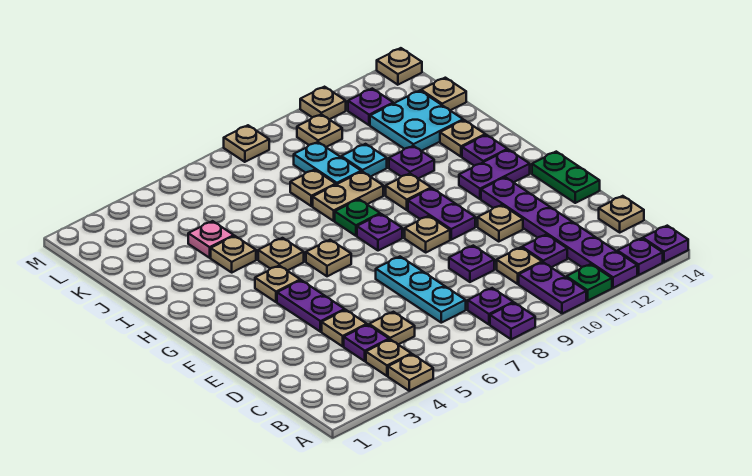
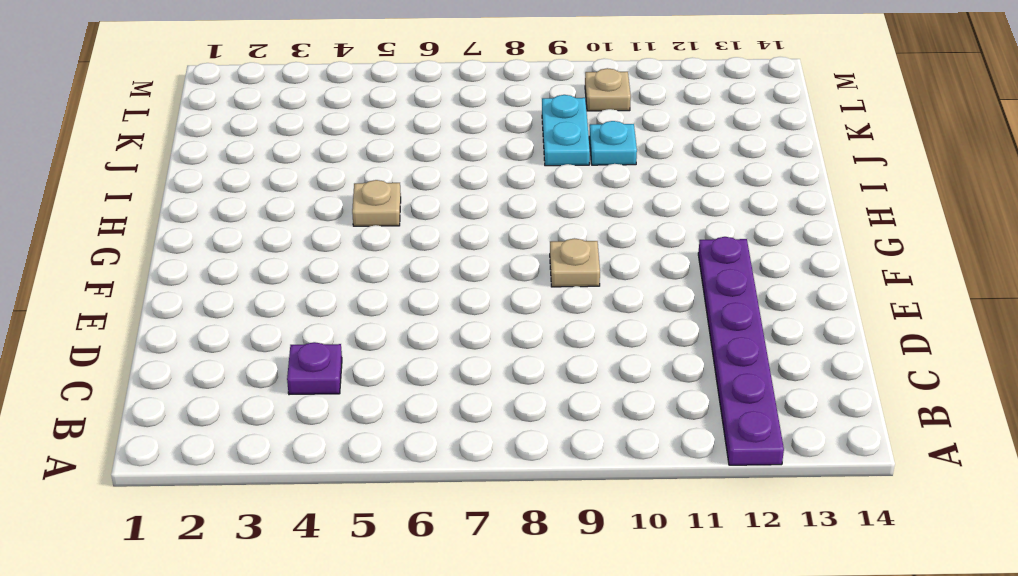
none -> tan 1x1 plate [388,354,433,391]
none -> purple 1x1 plate [490,303,535,339]
none -> purple 1x2 plate [519,262,586,314]
none -> green 1x1 plate [566,264,612,301]

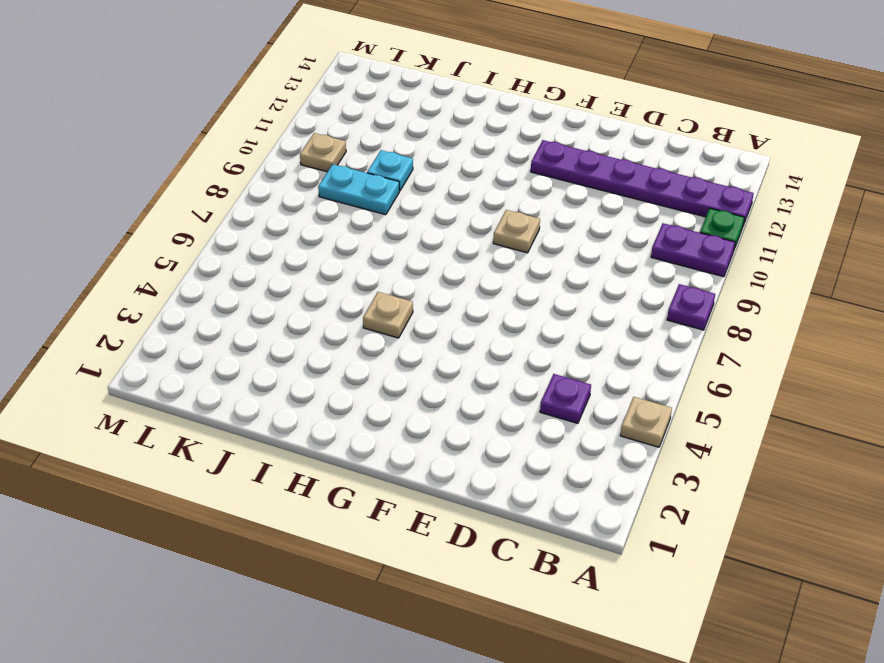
none -> purple 1x1 plate [617,238,663,275]
none -> purple 1x1 plate [643,226,688,262]
none -> tan 1x1 plate [366,339,411,376]
none -> purple 1x1 plate [468,288,513,325]

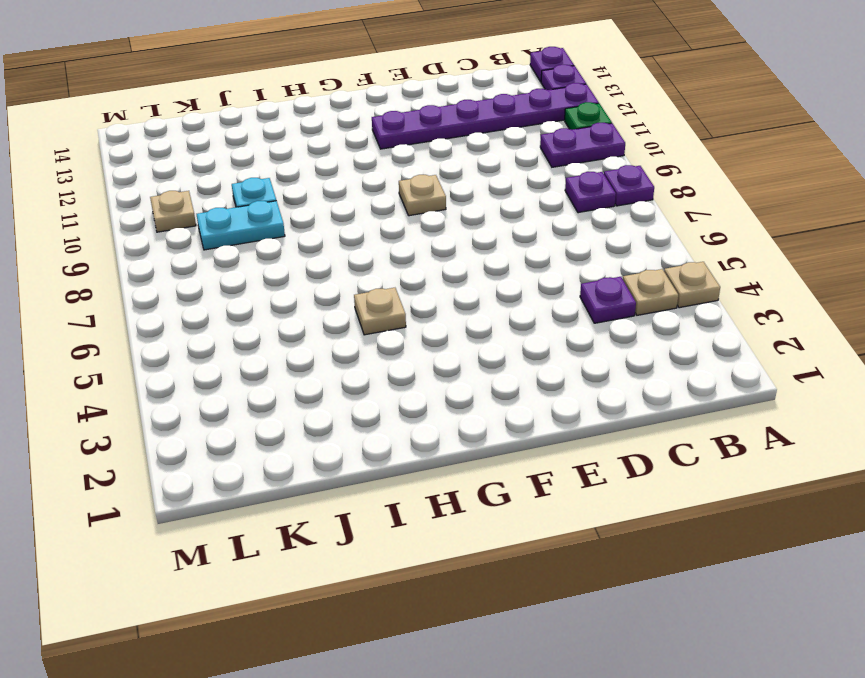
none -> tan 1x1 plate [369,312,415,345]
none -> cyan 1x3 plate [376,257,466,323]
none -> tan 1x1 plate [497,247,542,284]
none -> purple 1x1 plate [522,234,567,267]

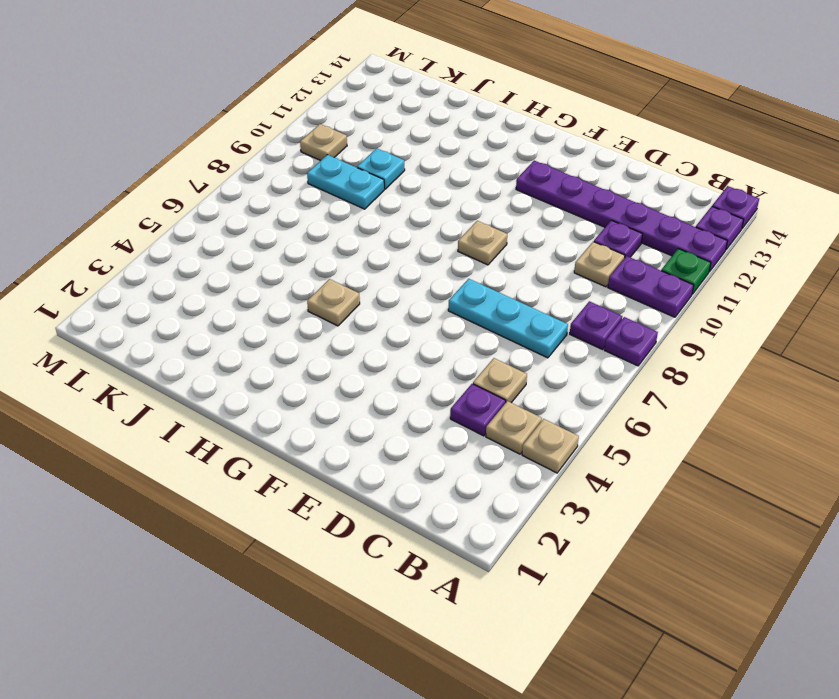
none -> tan 1x1 plate [599,196,644,232]
none -> tan 1x1 plate [322,310,367,346]
none -> purple 1x1 plate [449,246,494,282]
none -> purple 1x2 plate [277,280,345,332]

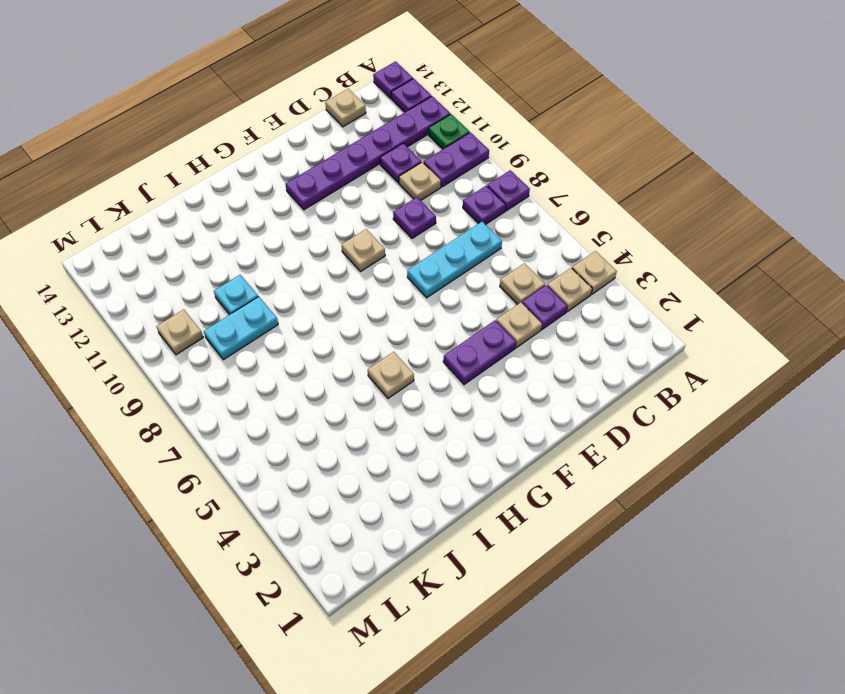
none -> tan 1x1 plate [478,205,523,242]
none -> green 1x2 plate [532,152,600,203]
none -> purple 1x2 plate [408,188,475,240]
none -> tan 1x1 plate [255,266,300,302]

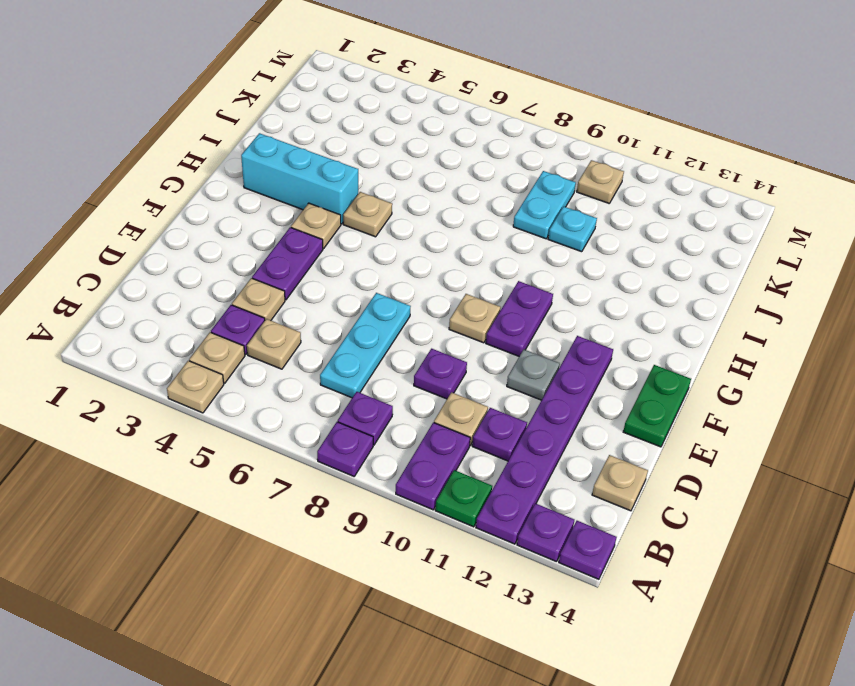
grey 1x1 plate [507,350,560,400] -> tan 1x1 plate [478,205,523,242]
cyan 1x3 brick [241,133,358,224] -> none
none -> tan 1x1 plate [306,240,351,276]
none -> purple 1x1 plate [357,214,402,251]
none -> purple 1x2 plate [459,150,530,199]
none -> green 1x1 plate [335,199,380,236]

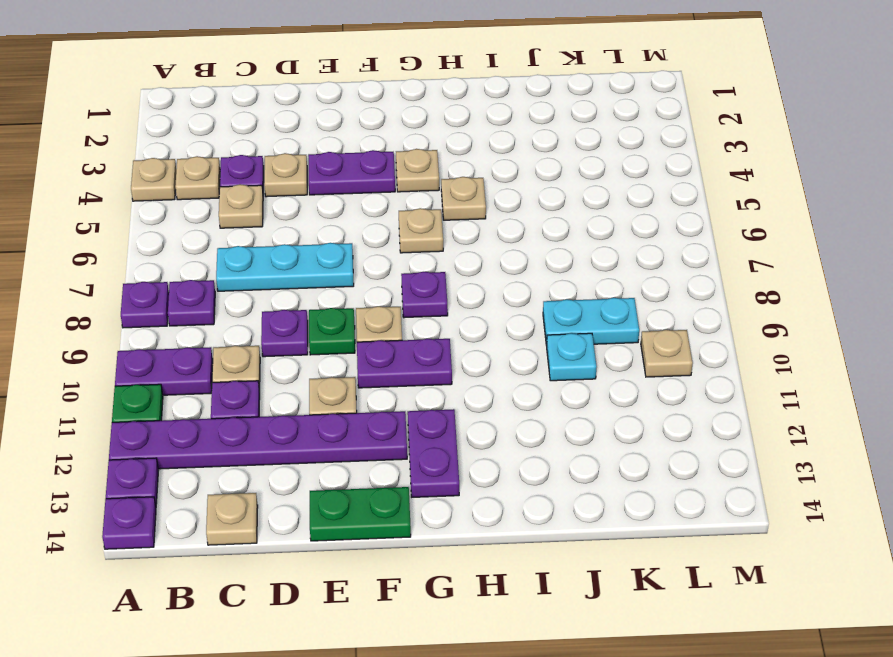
green 1x1 plate [309,308,355,355] -> green 1x1 plate moved to [335,199,380,236]
none -> tan 1x1 plate [386,174,431,210]
none -> purple 1x1 plate [462,135,508,166]
none -> tan 1x1 plate [211,236,256,272]
none -> tan 1x2 plate [313,172,383,221]

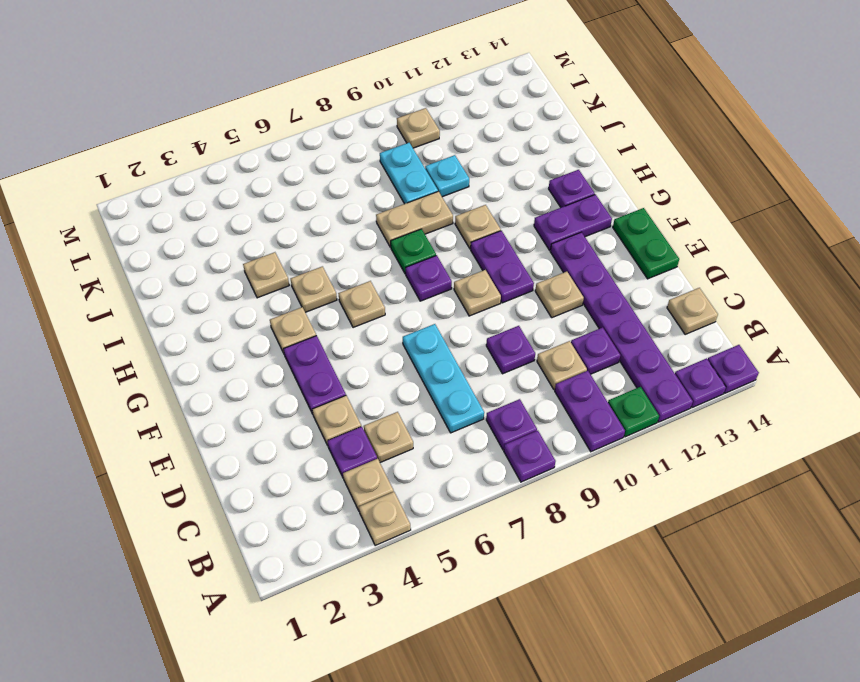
none -> purple 1x1 plate [389,146,434,178]
none -> tan 1x1 plate [440,120,485,157]
none -> pink 1x1 plate [188,221,234,258]
none -> tan 1x1 plate [290,170,336,206]

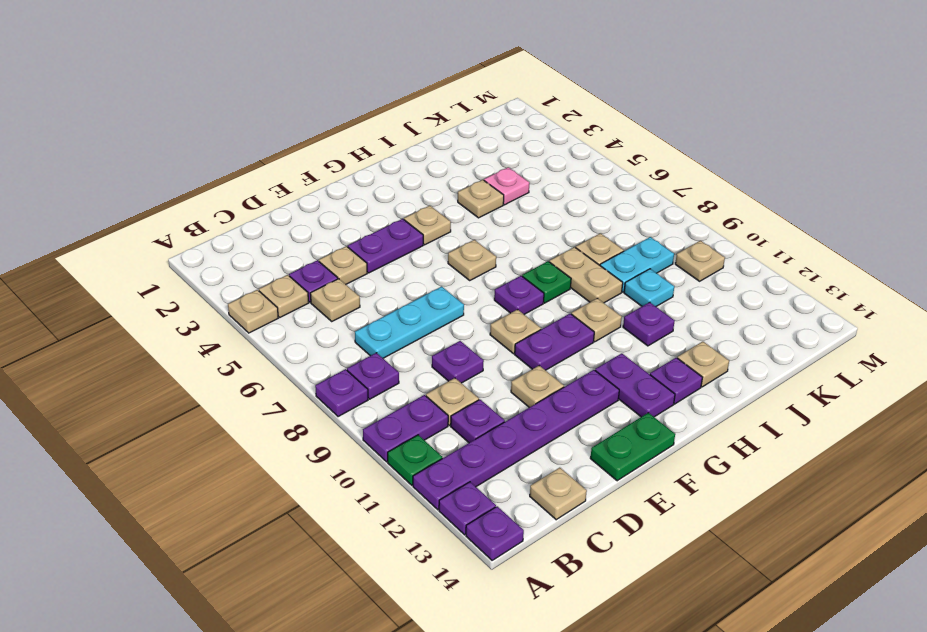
none -> tan 1x1 plate [258,238,304,271]
none -> cyan 2x2 plate [370,91,463,151]
none -> tan 1x1 plate [421,78,466,110]
none -> purple 1x1 plate [348,89,393,125]

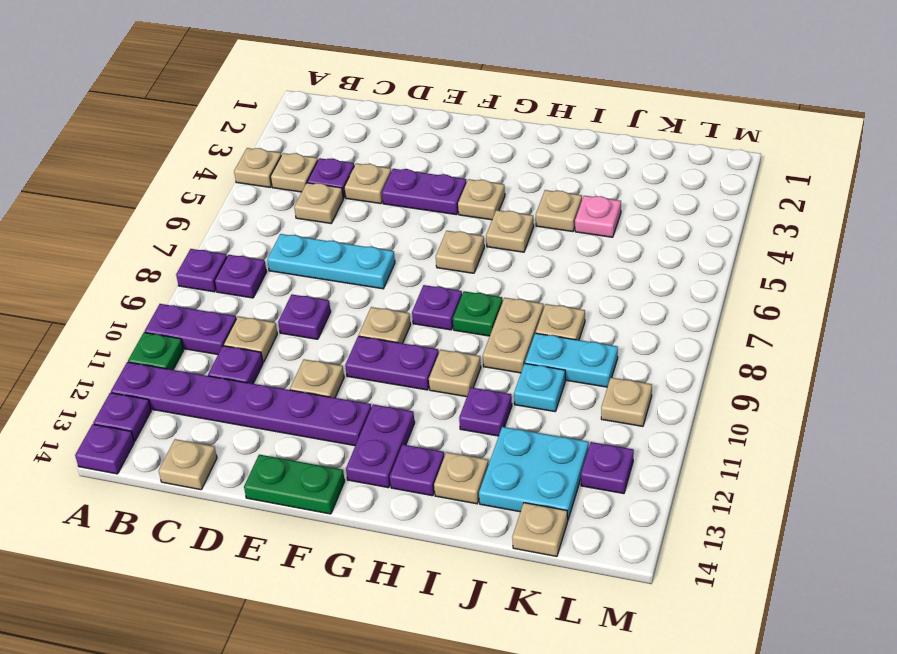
none -> tan 1x1 plate [224,125,269,162]
none -> tan 1x1 plate [300,87,346,119]
none -> tan 1x1 plate [377,48,422,85]

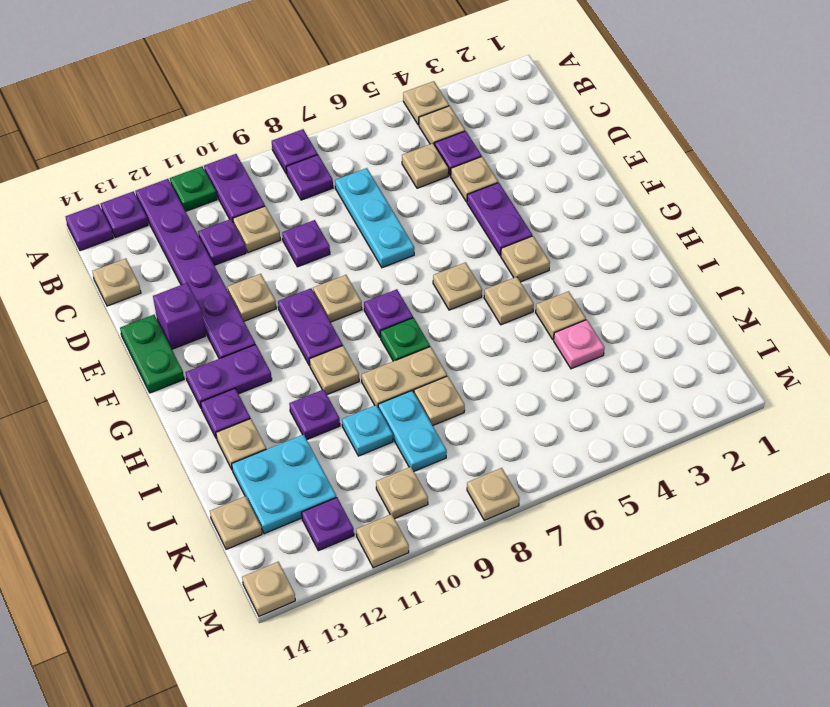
purple 1x1 brick [153,283,205,349] -> none

